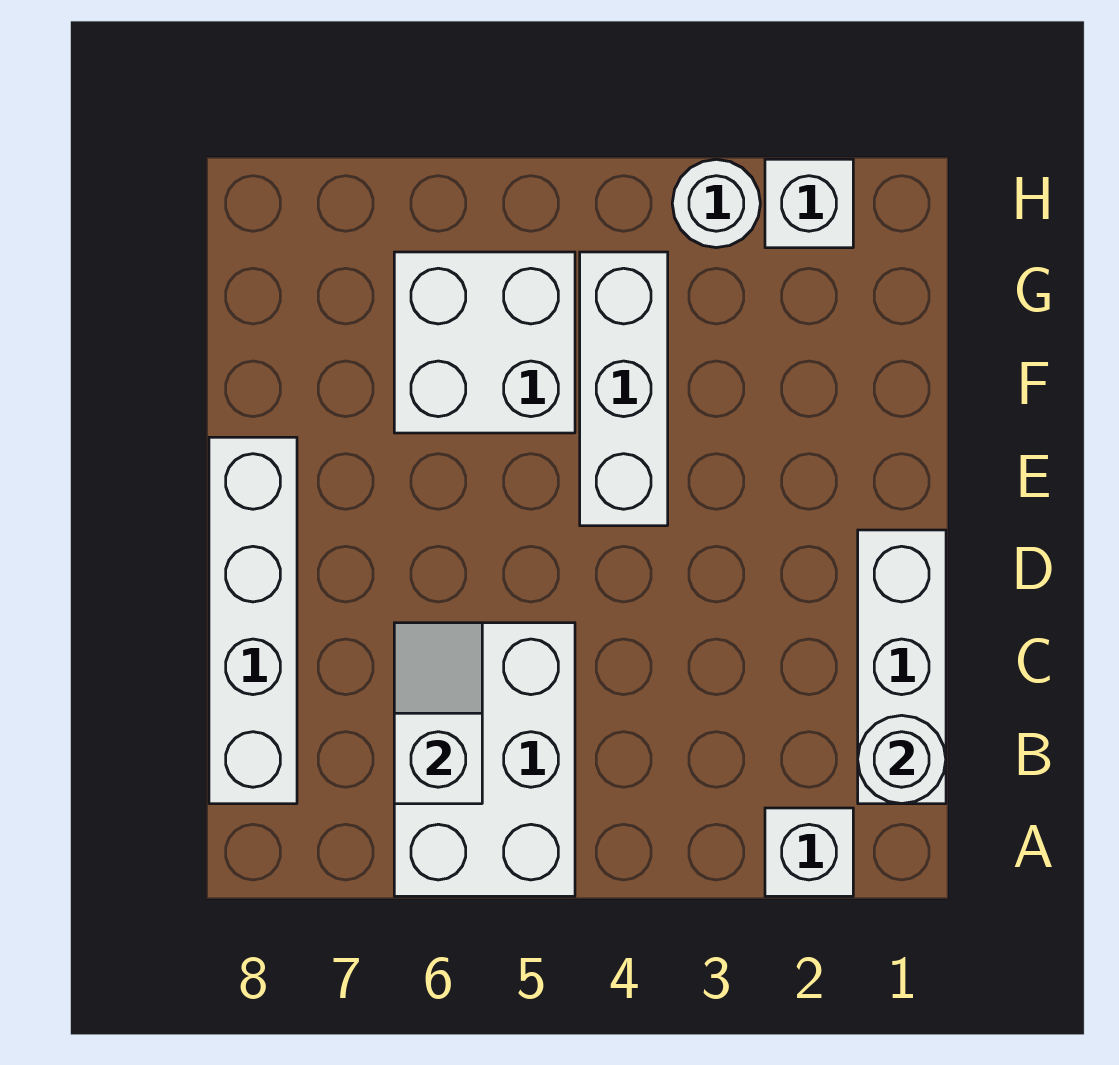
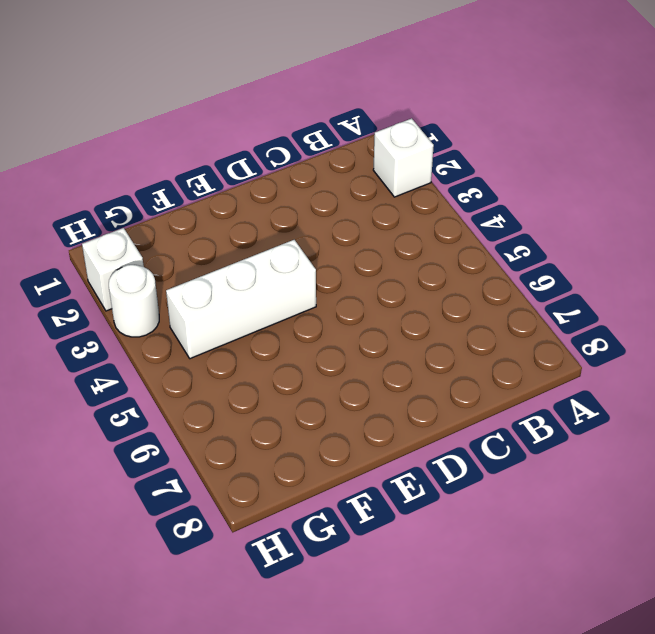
none -> white 2x3 brick [394,623,575,896]
none -> white 1x3 brick [858,530,946,804]

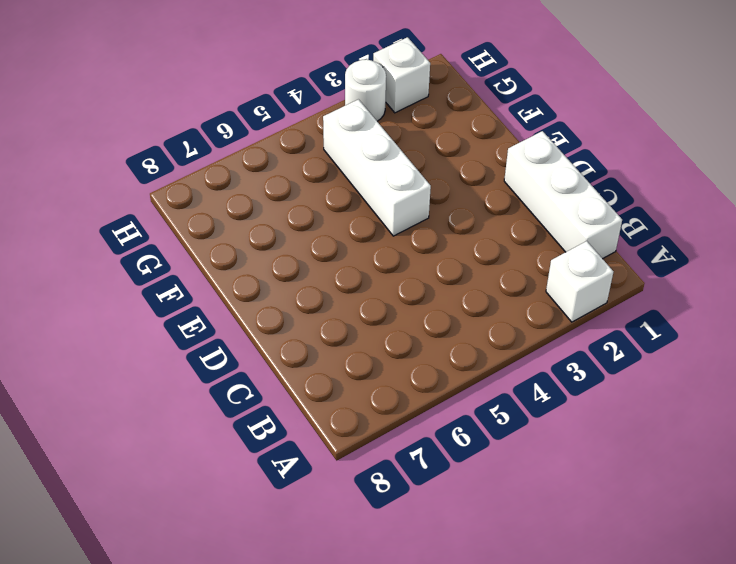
none -> white 2x3 brick [394,623,575,896]
none -> white 1x4 brick [209,437,297,804]

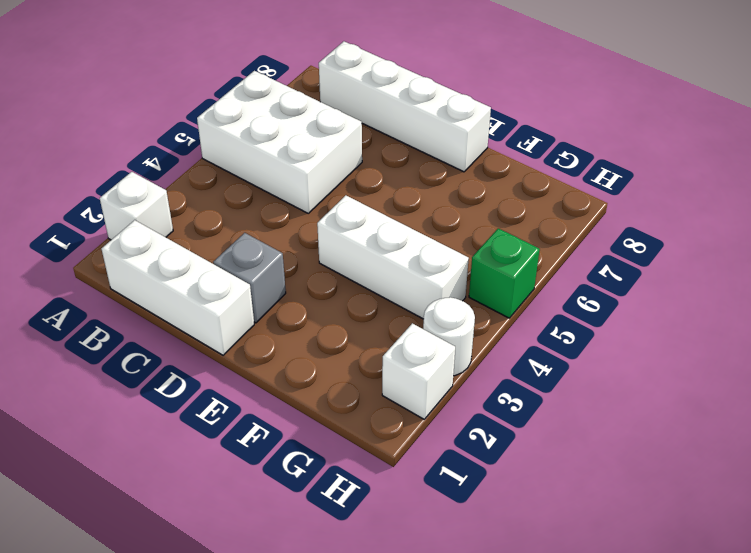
grey 1x1 brick [213,233,286,323] -> none
green 1x1 brick [469,228,540,318] -> none
none -> white 2x2 brick [394,252,575,433]
none -> white 1x1 round brick [858,715,946,804]

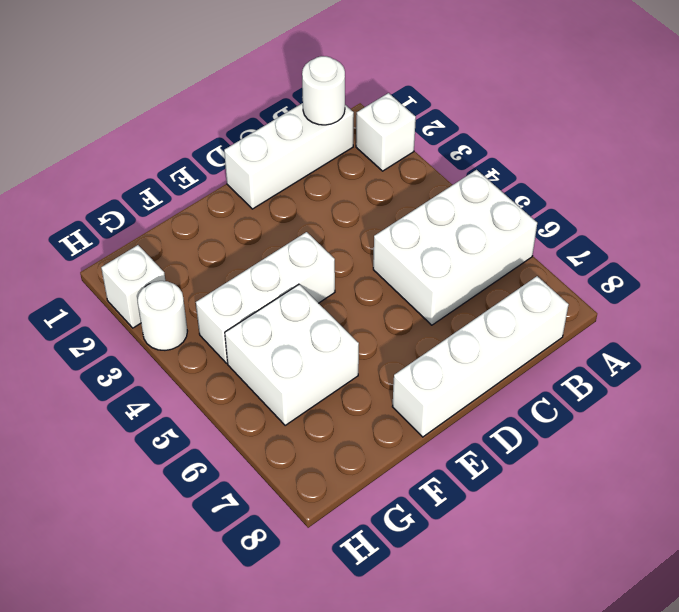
none -> white 1x2 slope [394,623,482,804]

